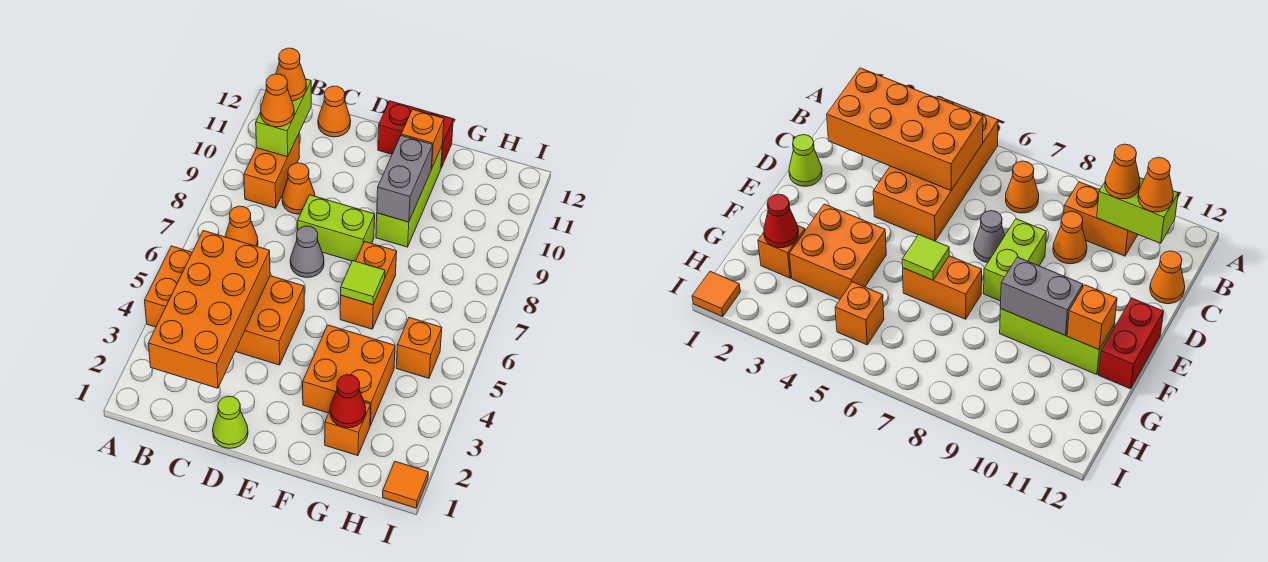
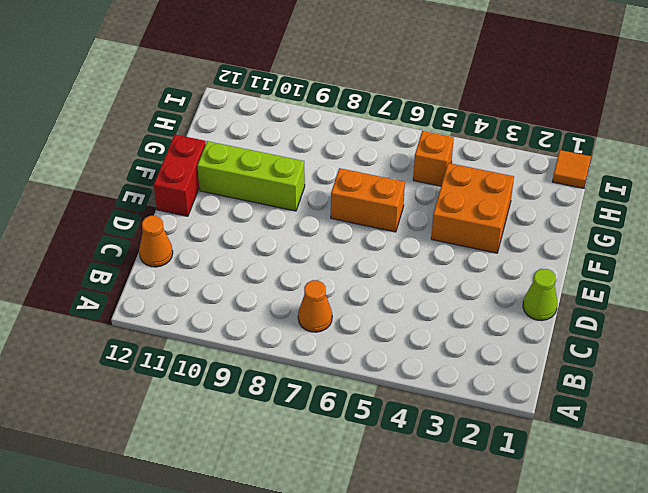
none -> orange 2x4 brick [145,246,304,365]
none -> orange 1x2 brick [244,134,300,208]
none -> orange 1x1 cone [282,163,315,214]

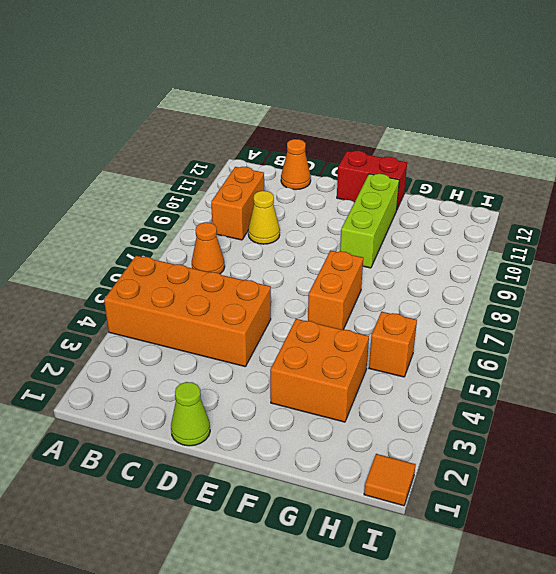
yellow 1x1 cone [248,191,280,244] -> orange 1x1 cone [282,163,315,214]
none -> grey 1x1 cone [290,226,324,278]
none -> lime 1x2 brick [298,195,375,261]
none -> orange 1x1 brick [325,402,371,456]

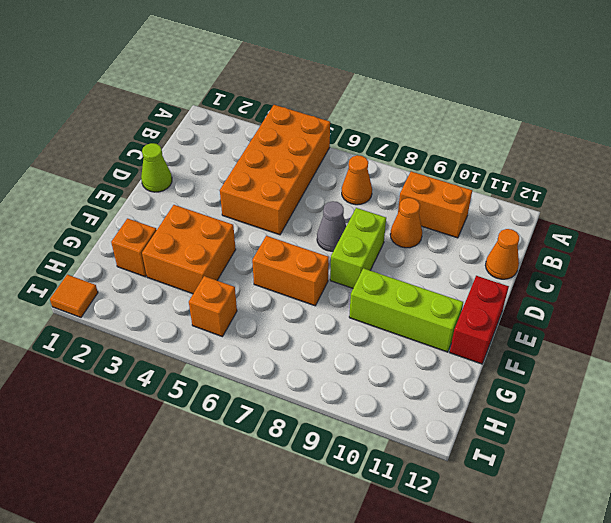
none -> orange 2x4 brick [148,231,270,388]
none -> lime 1x2 brick [256,79,311,157]
none -> lime 1x1 tile [341,261,385,305]

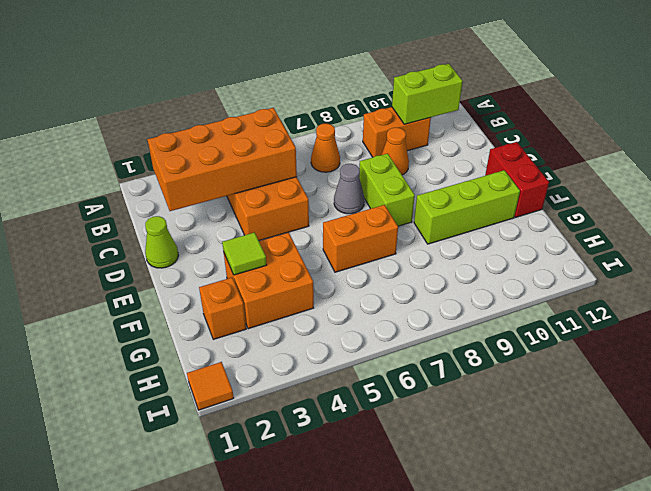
lime 1x1 tile [222,232,267,275] -> lime 1x1 tile moved to [341,261,385,305]
none -> orange 1x1 cone [318,86,351,137]
none -> orange 1x1 brick [396,318,442,378]
none -> grey 1x2 brick [377,136,433,222]

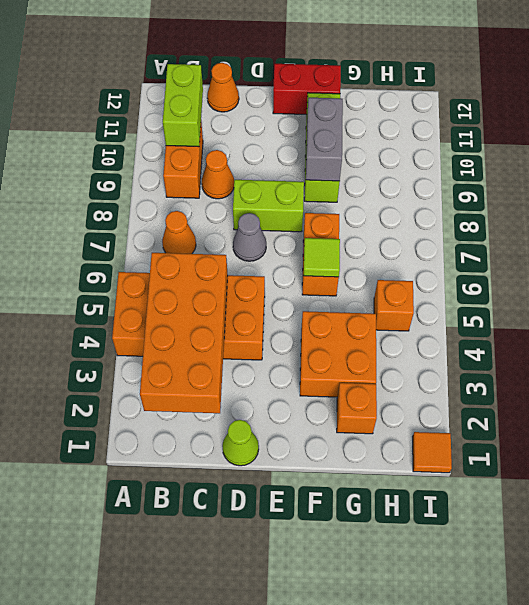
none -> orange 1x1 brick [401,109,444,169]
none -> red 1x1 cone [330,375,366,428]
none -> orange 1x1 cone [261,74,294,127]

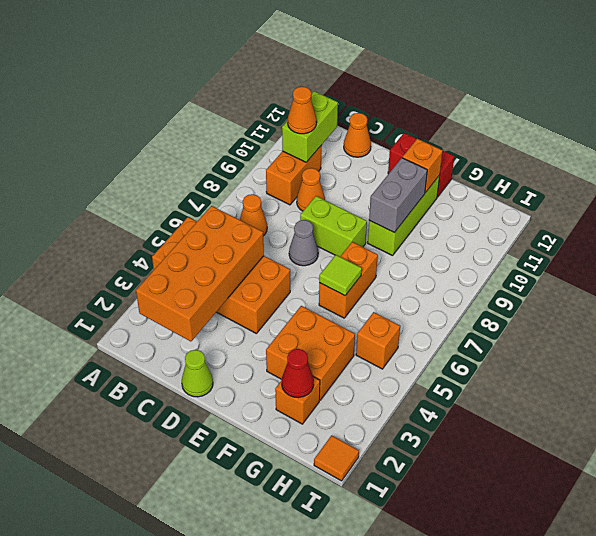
none -> orange 1x1 cone [276,48,306,101]

